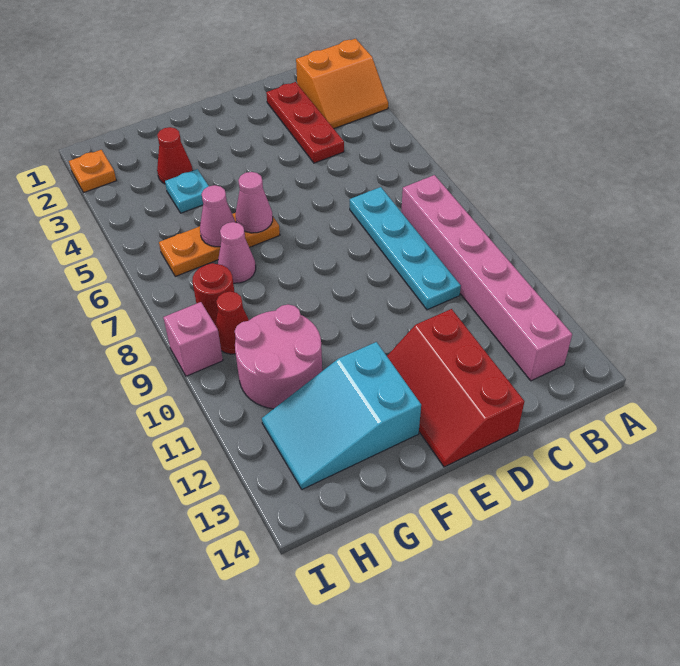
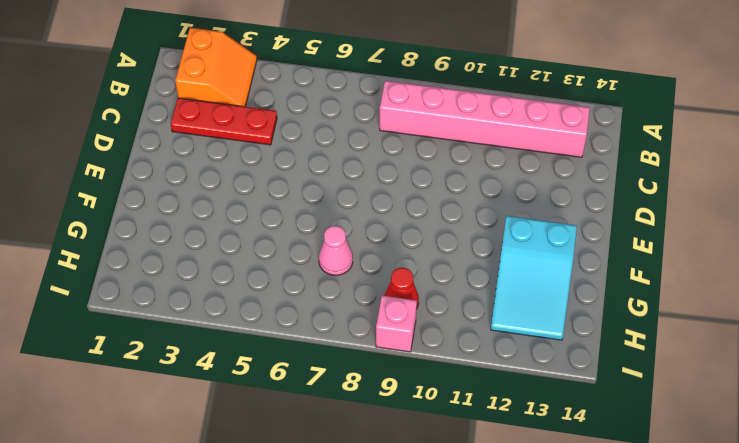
none -> cyan 1x4 plate [350,187,461,310]
none -> red 2x3 slope [387,309,524,467]
none -> orange 1x3 plate [159,213,280,276]

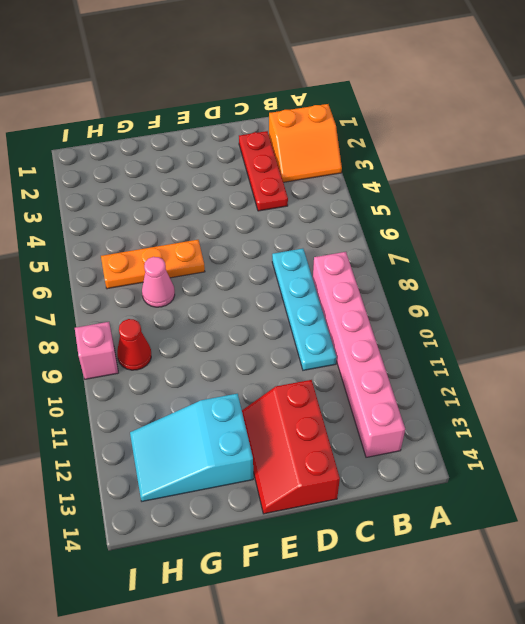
none -> red 1x1 cone [157,127,193,184]
none -> cyan 1x1 plate [165,169,208,213]
none -> pink 2x2 round brick [235,304,322,409]

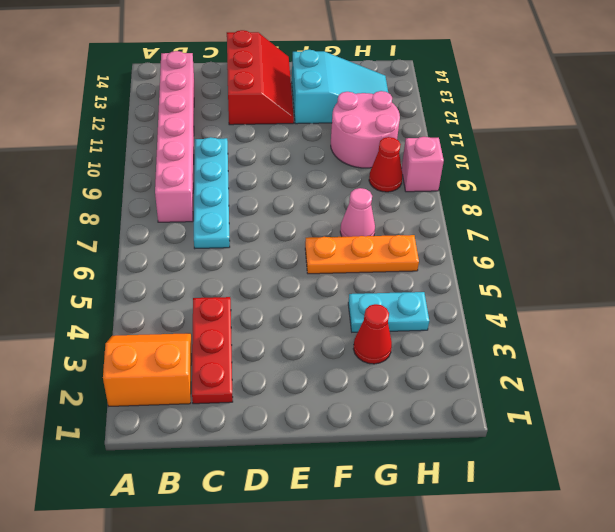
cyan 1x2 plate [348,292,429,332] -> cyan 1x1 plate [165,169,208,213]
none -> red 1x1 round brick [192,263,234,325]
none -> orange 1x1 plate [69,150,116,192]
none -> pink 1x1 cone [236,172,273,233]

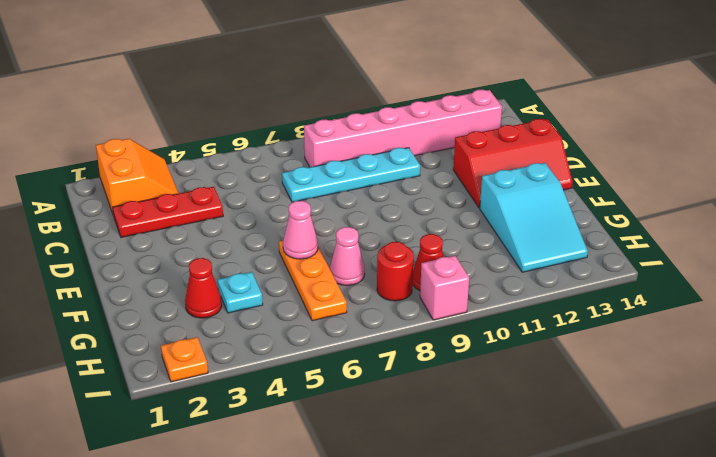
none -> pink 2x2 round brick [235,304,322,409]
none -> pink 1x1 cone [200,185,236,247]

